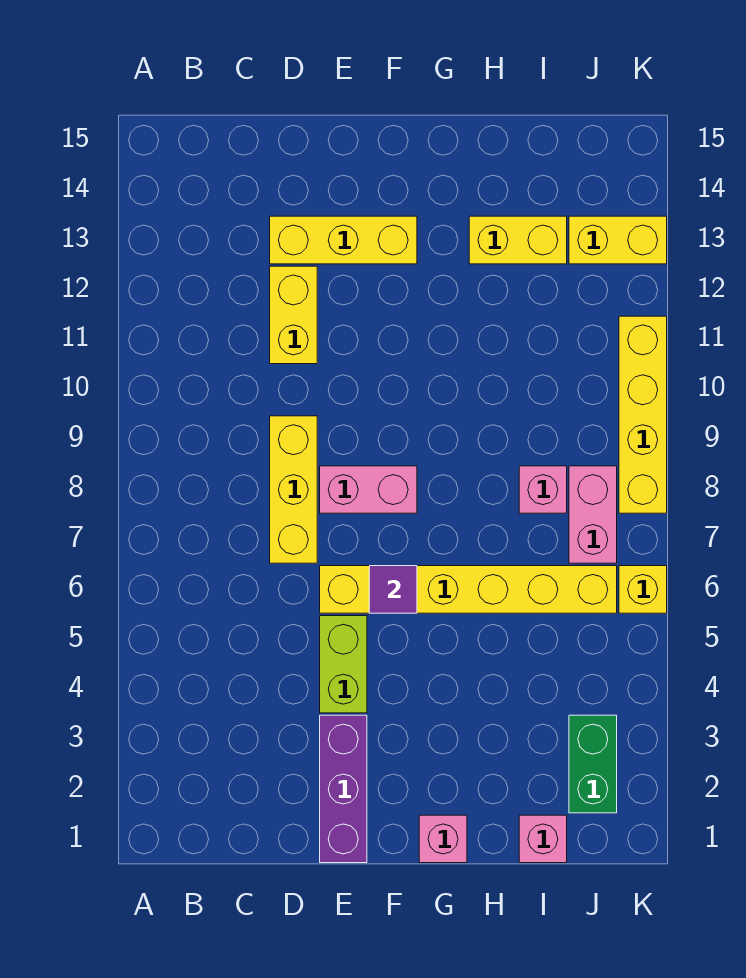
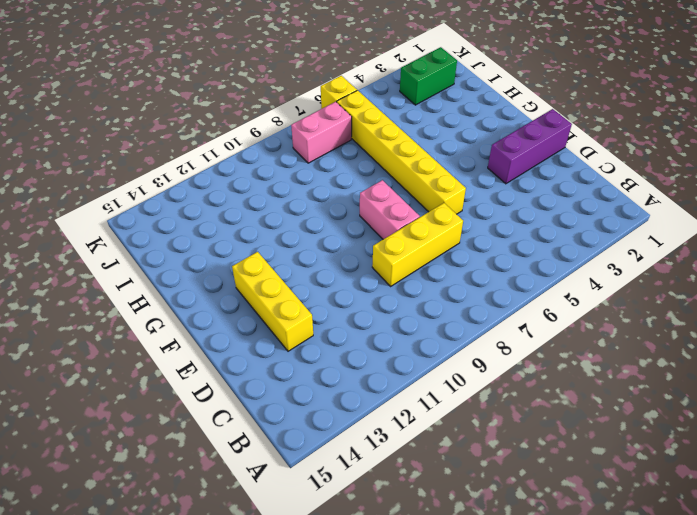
none -> yellow 1x2 brick [270,266,317,364]
none -> lime 1x2 brick [320,616,367,713]
none -> pink 1x1 brick [419,815,467,863]

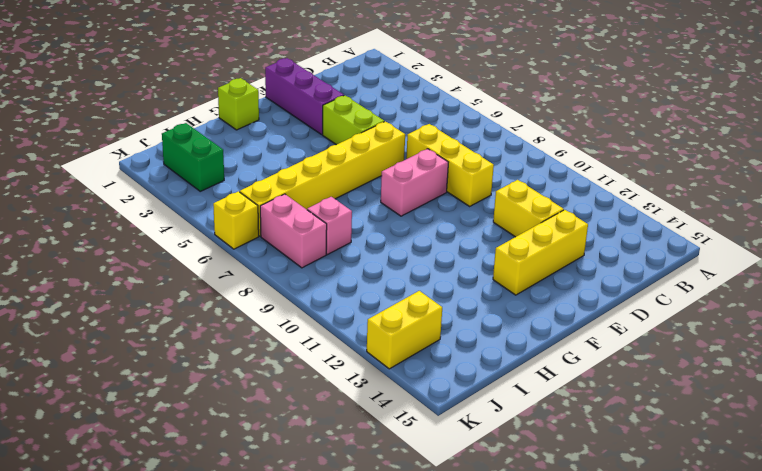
lime 1x1 brick [218,78,259,130] -> pink 1x1 brick [419,815,467,863]
none -> yellow 1x2 brick [469,216,567,264]
none -> pink 1x1 brick [519,815,567,863]
none -> yellow 1x4 brick [619,316,667,513]

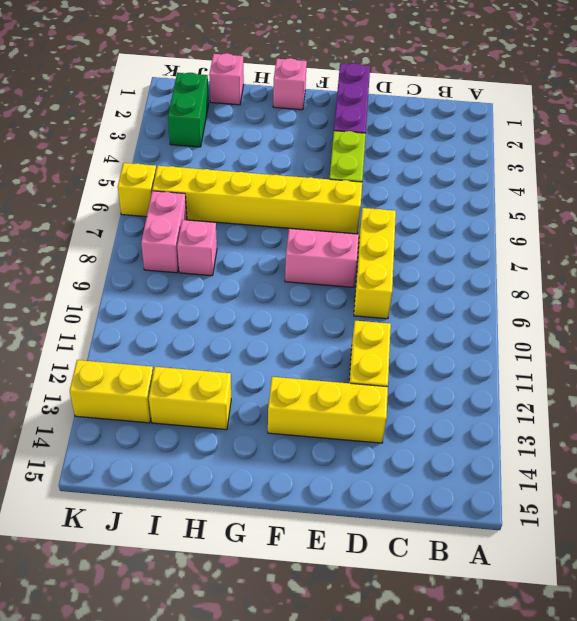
none -> yellow 1x4 brick [619,316,667,513]
none -> purple 1x1 tile [369,566,417,613]

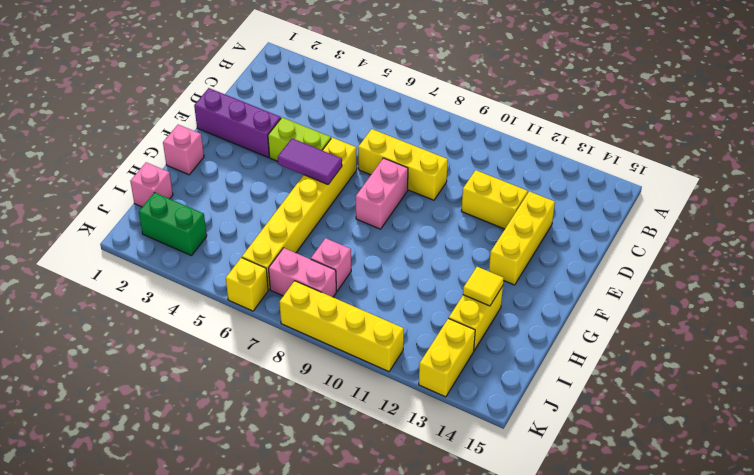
purple 1x2 tile [278,138,342,184] -> purple 1x1 tile [369,566,417,613]
yellow 1x1 tile [463,267,504,306] -> none

